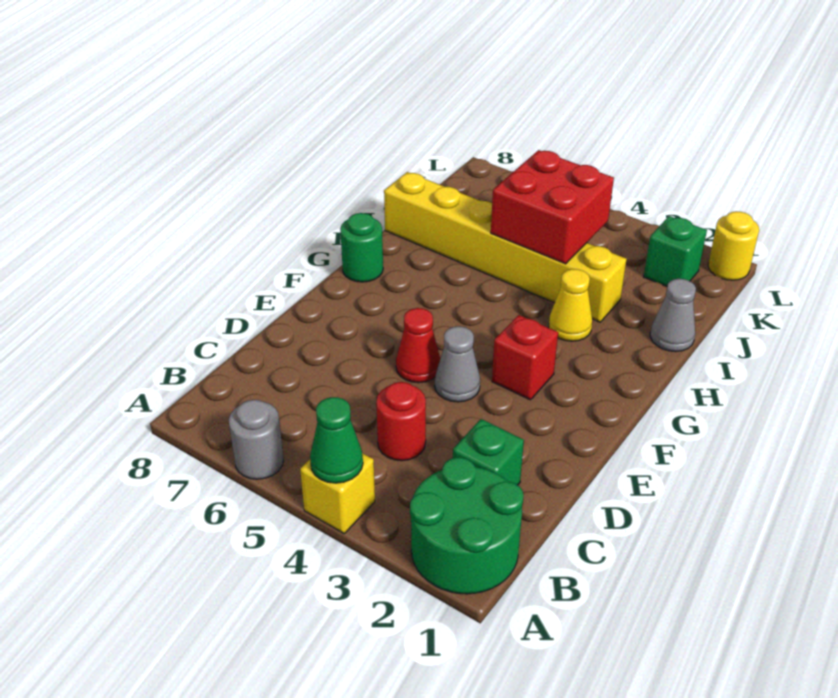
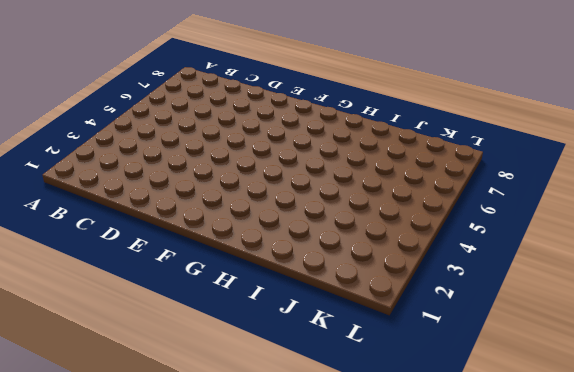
none -> green 2x2 round brick [410,457,524,594]
none -> yellow 1x1 brick [300,453,375,533]
none -> grey 1x1 round brick [229,400,284,479]

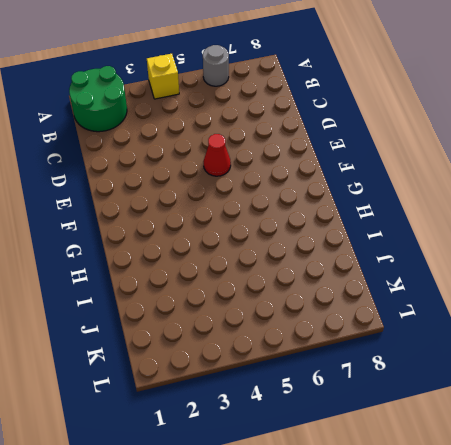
none -> green 1x1 brick [453,419,524,485]
none -> red 1x1 round brick [376,382,426,461]
none -> grey 1x1 cone [435,326,480,402]

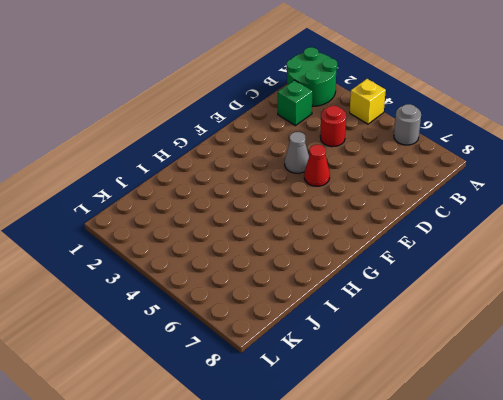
none -> red 1x1 brick [492,315,558,400]
none -> green 1x1 round brick [340,213,383,282]
none -> yellow 1x1 cone [549,269,592,341]

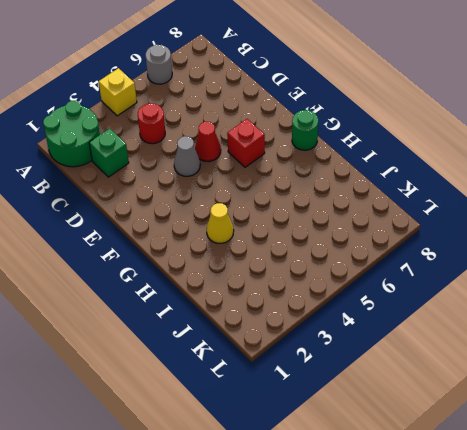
red 1x1 brick [227,119,265,167] -> red 1x1 brick moved to [492,315,558,400]
none -> grey 1x1 cone [650,279,696,352]
none -> yellow 1x6 brick [384,172,627,322]
none -> green 1x1 brick [644,216,707,286]

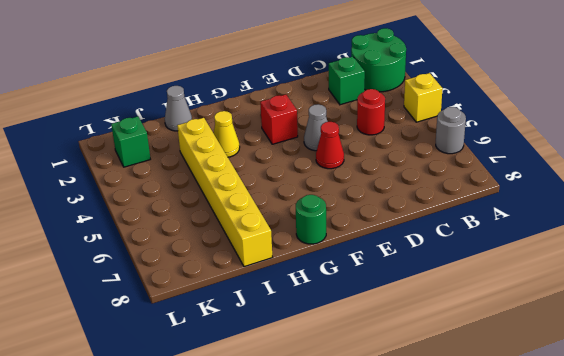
none -> yellow 1x1 round brick [708,211,759,280]
none -> green 1x1 cone [310,397,363,483]
none -> red 2x2 brick [491,150,614,264]

